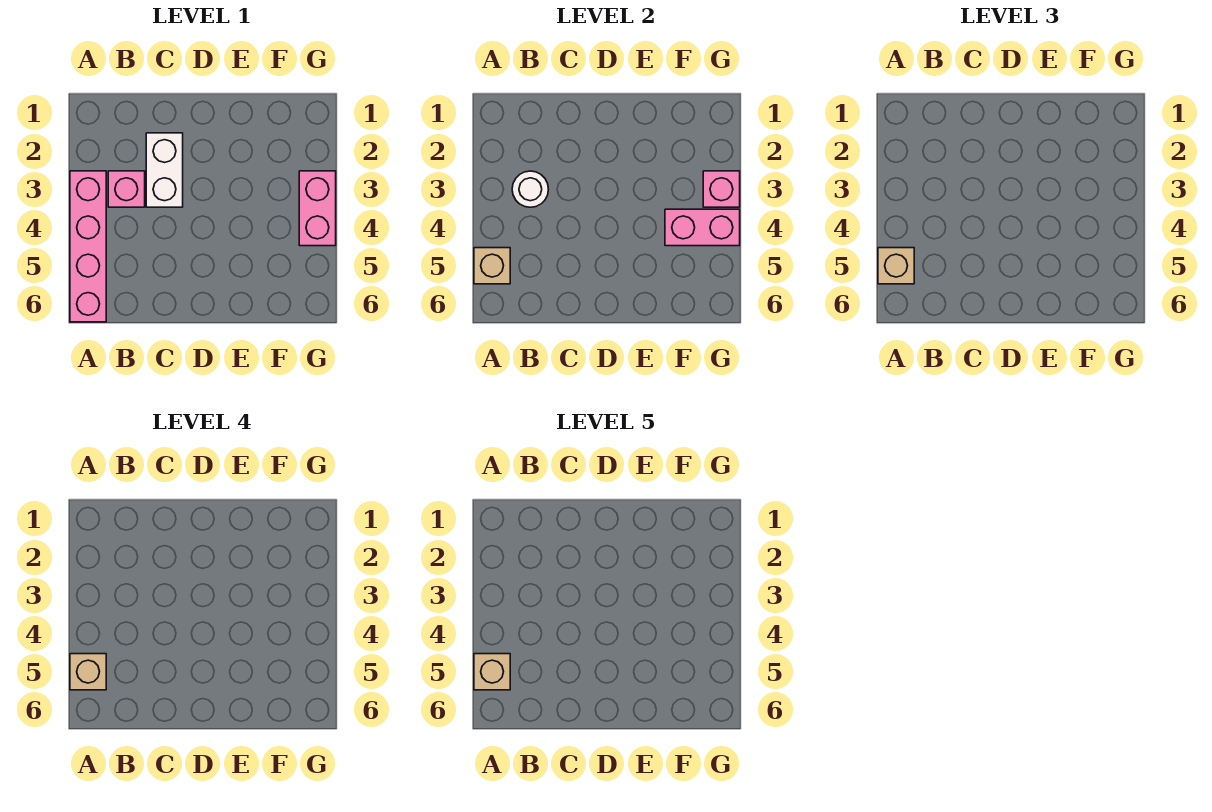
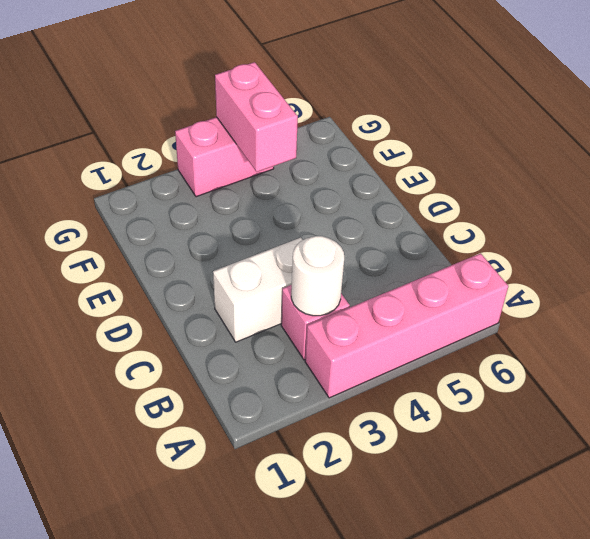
none -> tan 1x1 brick [474,248,510,284]
none -> pink 1x1 brick [703,171,740,207]

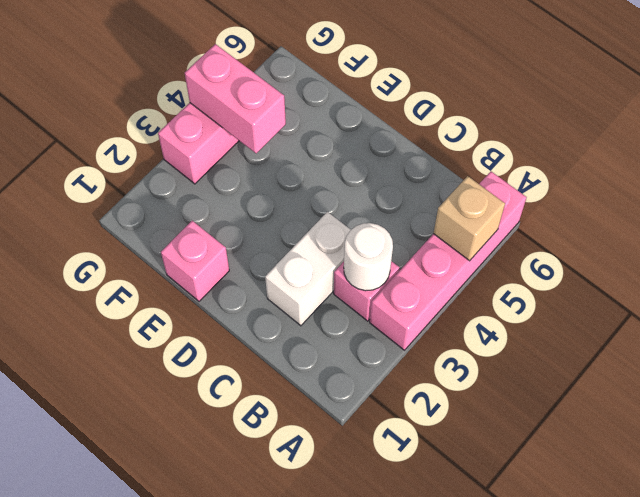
pink 1x1 brick [161,221,229,301] -> pink 1x1 brick moved to [703,171,740,207]
none -> tan 1x1 brick [878,248,914,284]
none -> tan 1x1 brick [70,654,106,690]

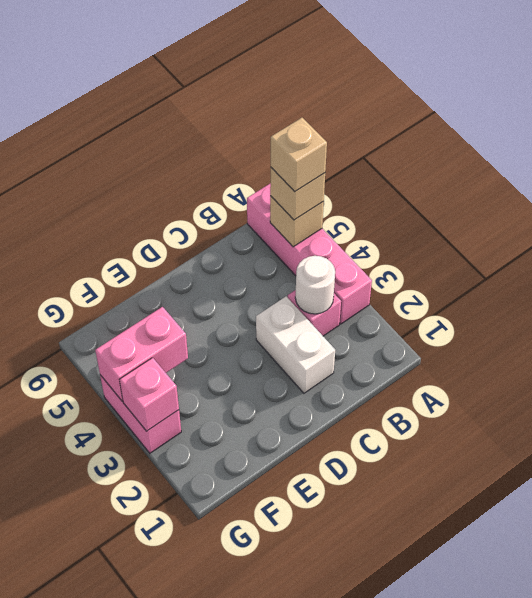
none -> tan 1x1 brick [474,654,510,690]

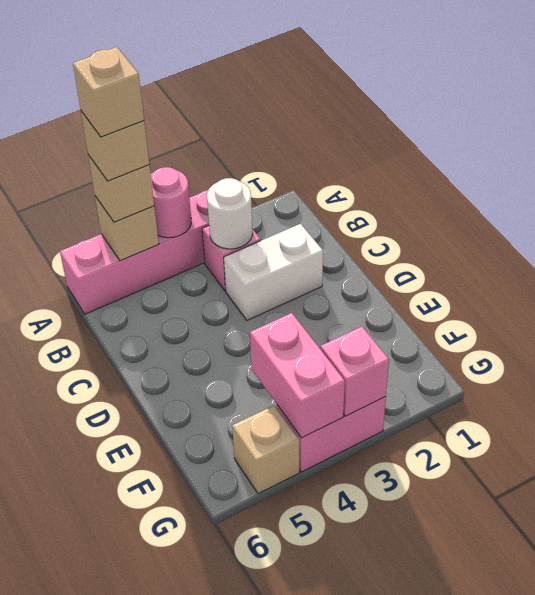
pink 1x1 round brick [151,167,191,238] -> none
tan 1x1 brick [232,405,299,494] -> none

